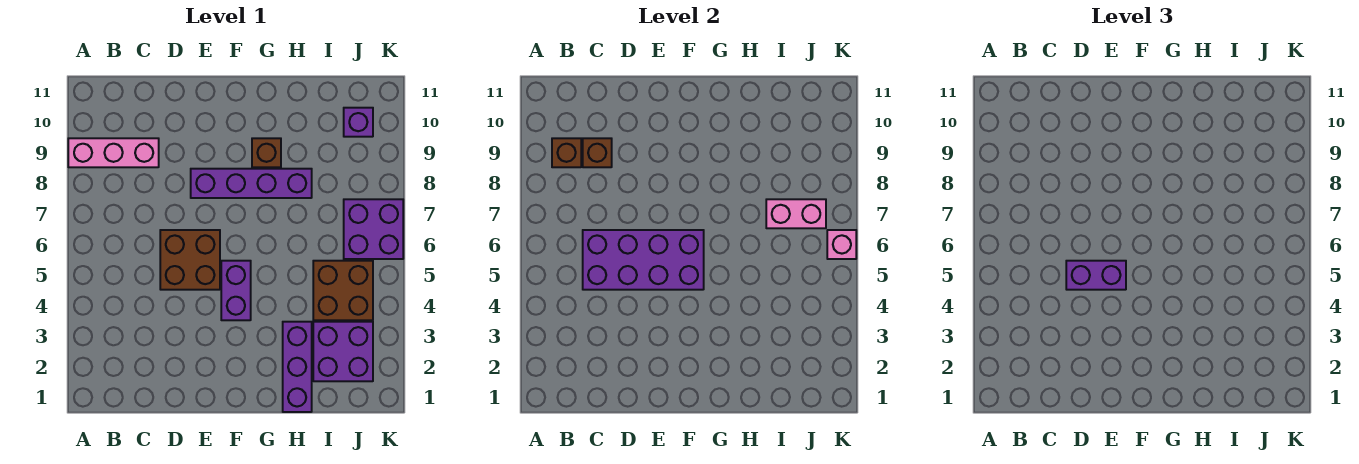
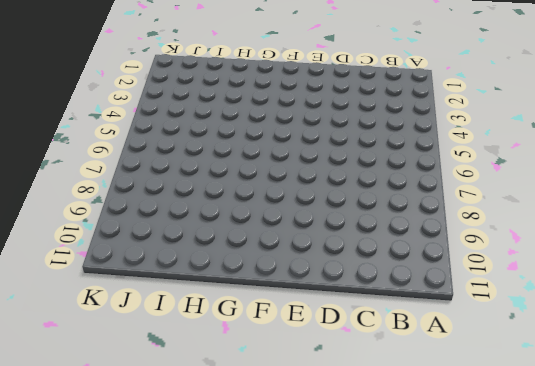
none -> pink 1x3 brick [68,138,159,167]
none -> brown 2x2 brick [160,230,220,290]
none -> purple 1x4 brick [191,169,312,198]

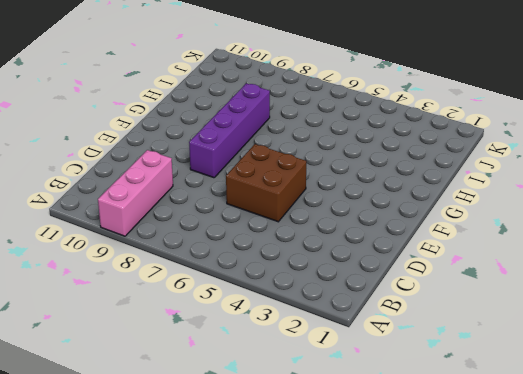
none -> purple 1x2 brick [221,261,251,320]
none -> brown 1x1 brick [252,138,281,167]
none -> purple 1x3 brick [283,322,312,412]

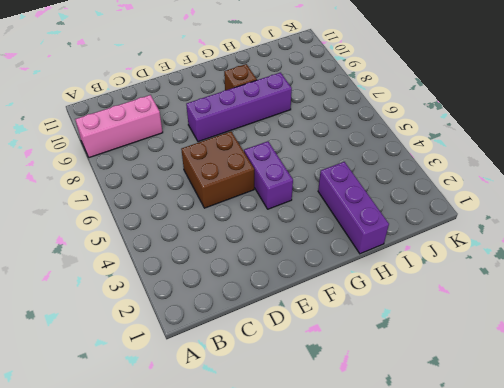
none -> purple 2x2 brick [313,322,373,381]
none -> brown 2x2 brick [313,261,373,320]
none -> purple 2x2 brick [344,199,403,259]

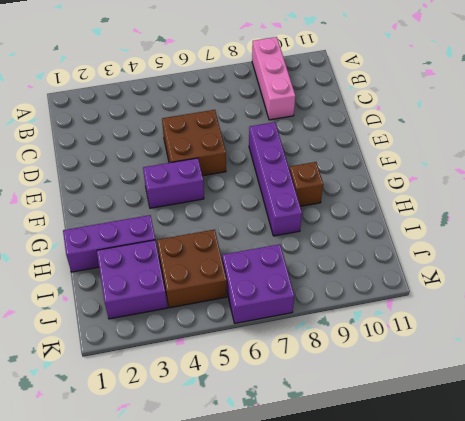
none -> purple 1x1 brick [344,108,373,137]
none -> brown 1x1 brick [552,138,581,167]
none -> purple 2x4 brick [583,230,704,290]

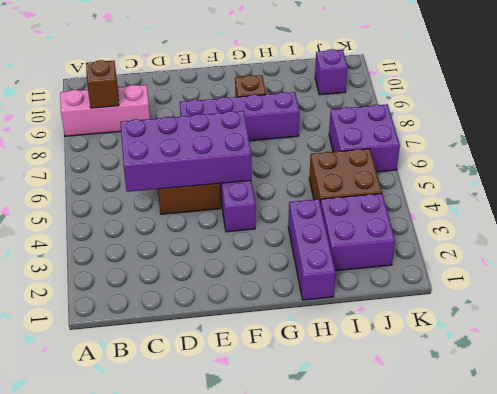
none -> brown 1x1 brick [583,138,612,167]
none -> pink 1x2 brick [766,199,826,228]
none -> pink 1x1 brick [827,230,856,259]

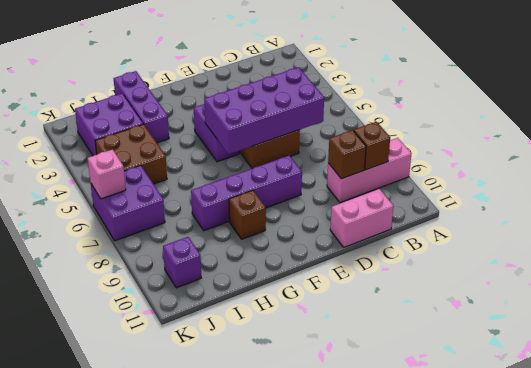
pink 1x2 brick [330,189,394,247] -> pink 1x2 brick moved to [766,199,826,228]
none -> purple 1x2 brick [1066,261,1126,290]

